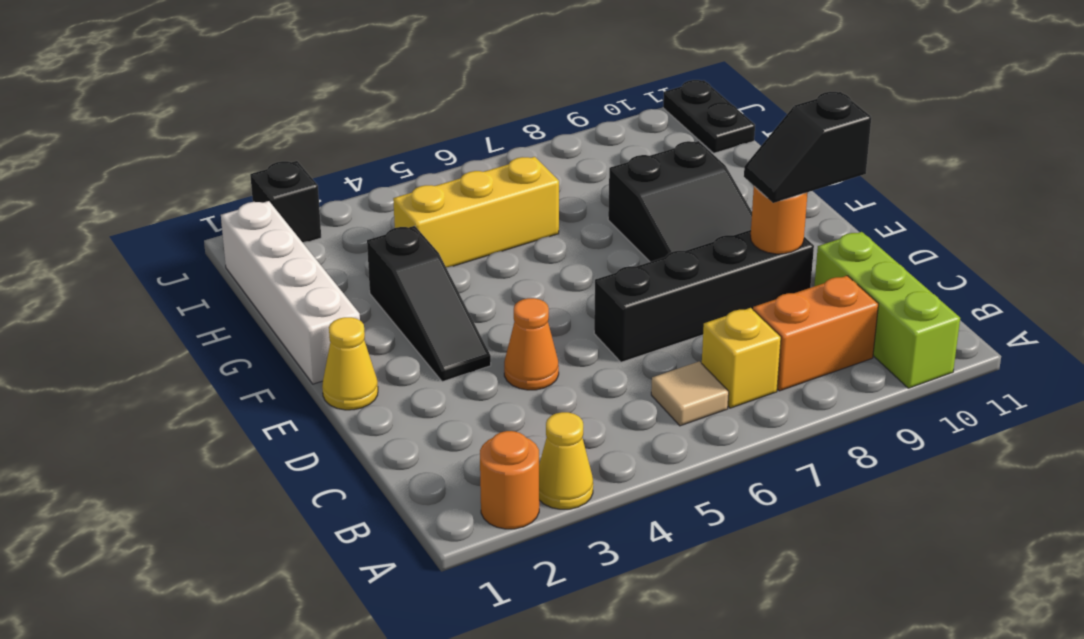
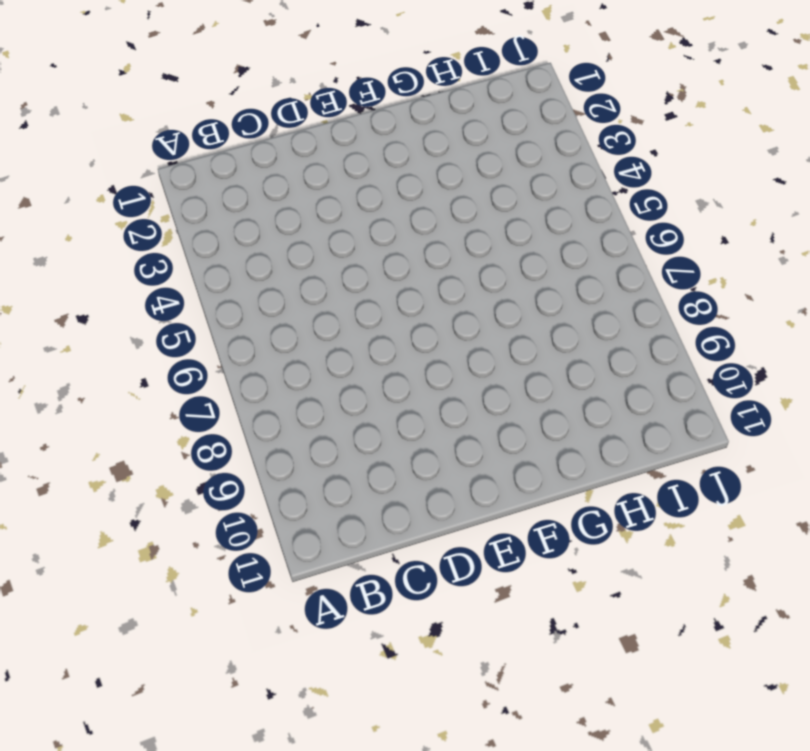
none -> orange 1x1 round brick [480,431,539,529]
none -> yellow 1x1 cone [539,412,593,509]
none -> lime 1x3 brick [814,232,960,388]

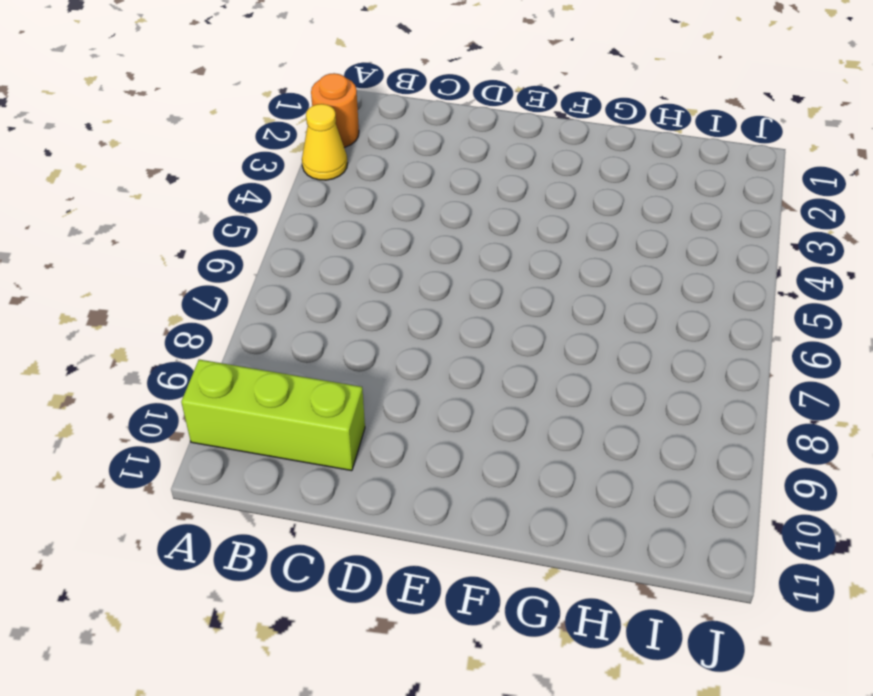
none -> tan 1x1 tile [651,361,729,426]
none -> yellow 1x1 brick [702,308,781,408]
none -> orange 1x2 brick [753,276,878,391]

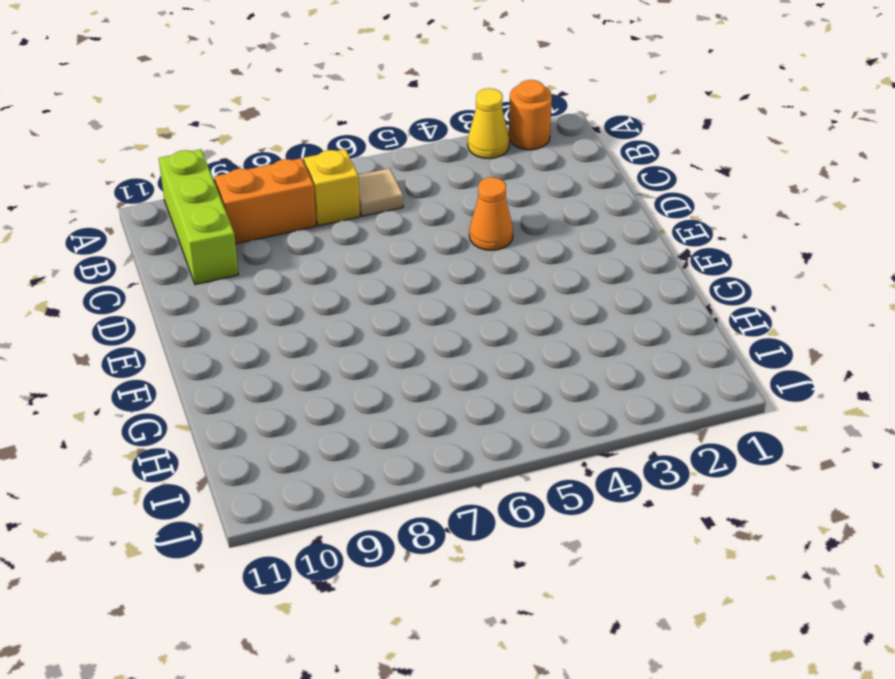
none -> black 1x4 brick [594,230,814,362]
none -> yellow 1x1 cone [322,317,378,410]
none -> black 1x3 slope [367,226,491,382]

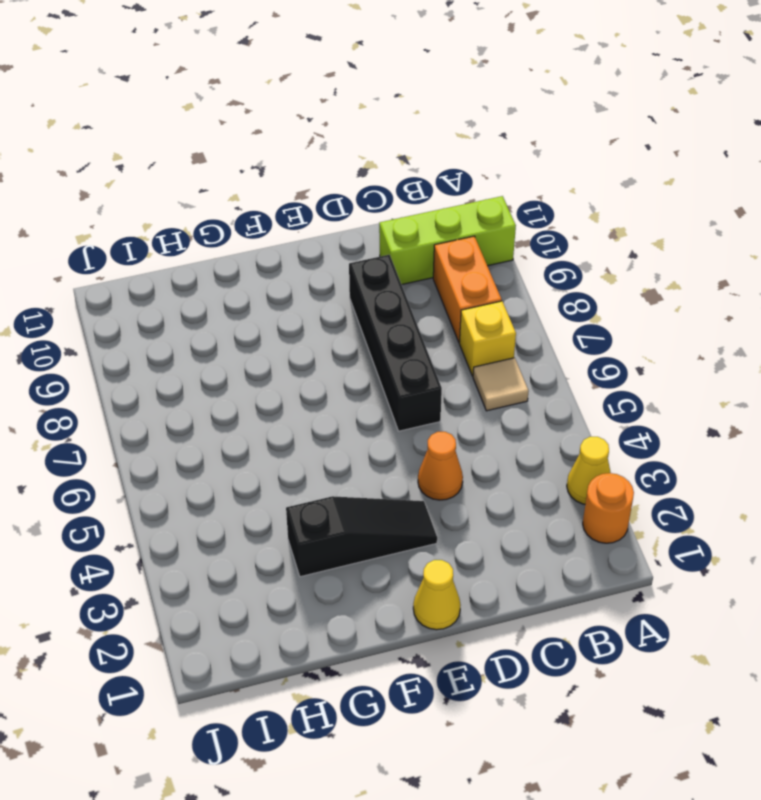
none -> black 2x3 slope [608,141,752,262]
none -> white 1x4 brick [221,201,360,384]
none -> yellow 1x3 brick [393,157,559,267]

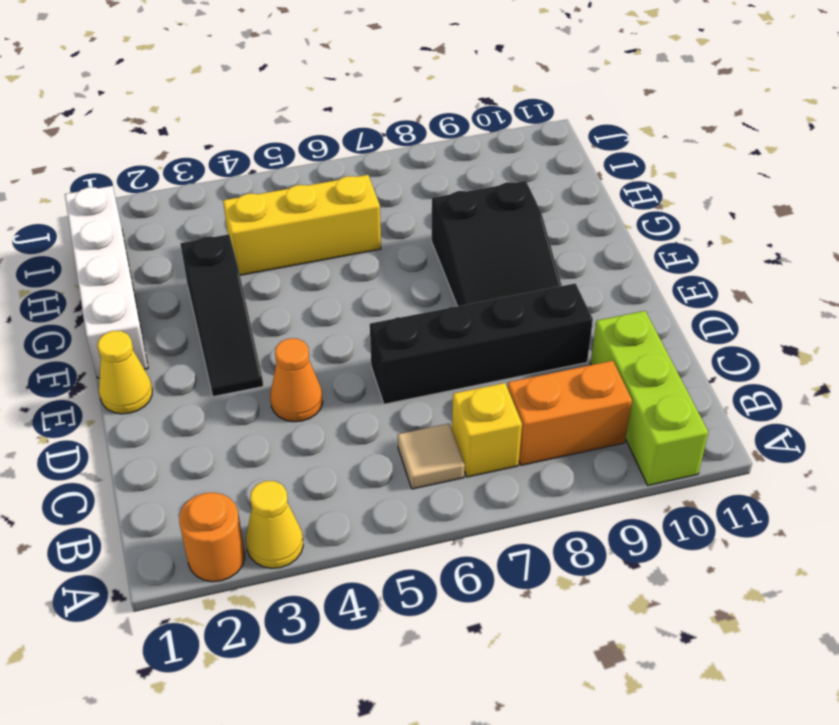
none -> black 1x2 plate [663,80,755,153]
none -> black 1x1 brick [250,161,321,242]
none -> orange 1x1 round brick [751,186,808,254]

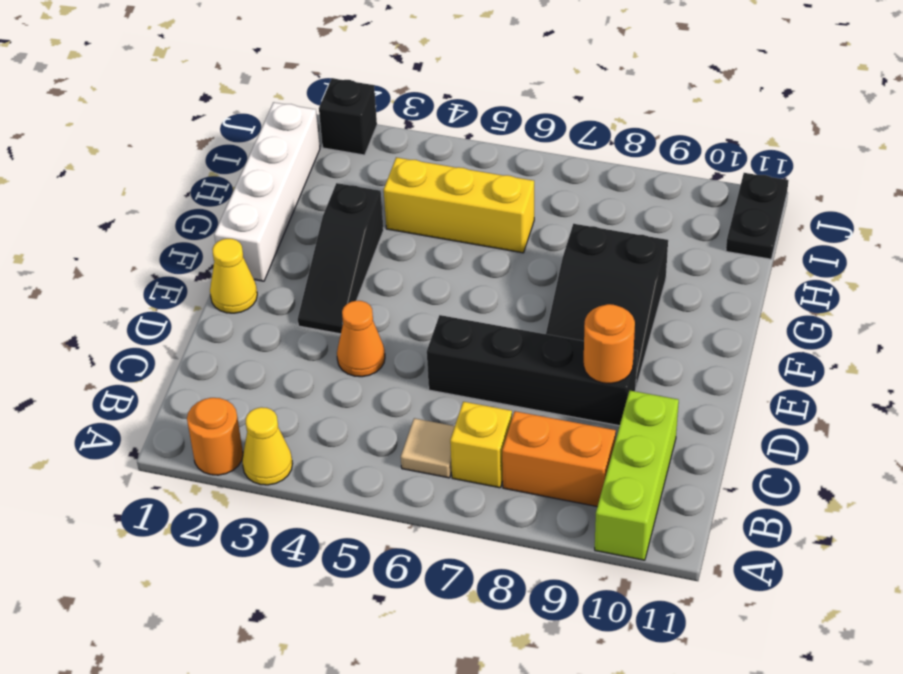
none -> black 1x2 slope [744,92,871,203]

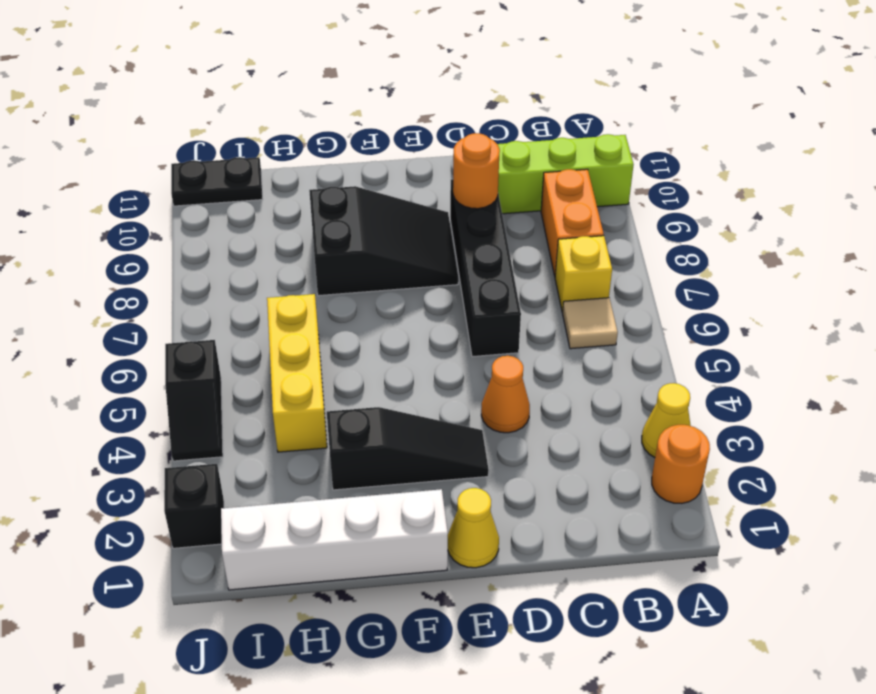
black 1x2 slope [165,340,223,461] -> black 1x2 slope moved to [744,92,871,203]

